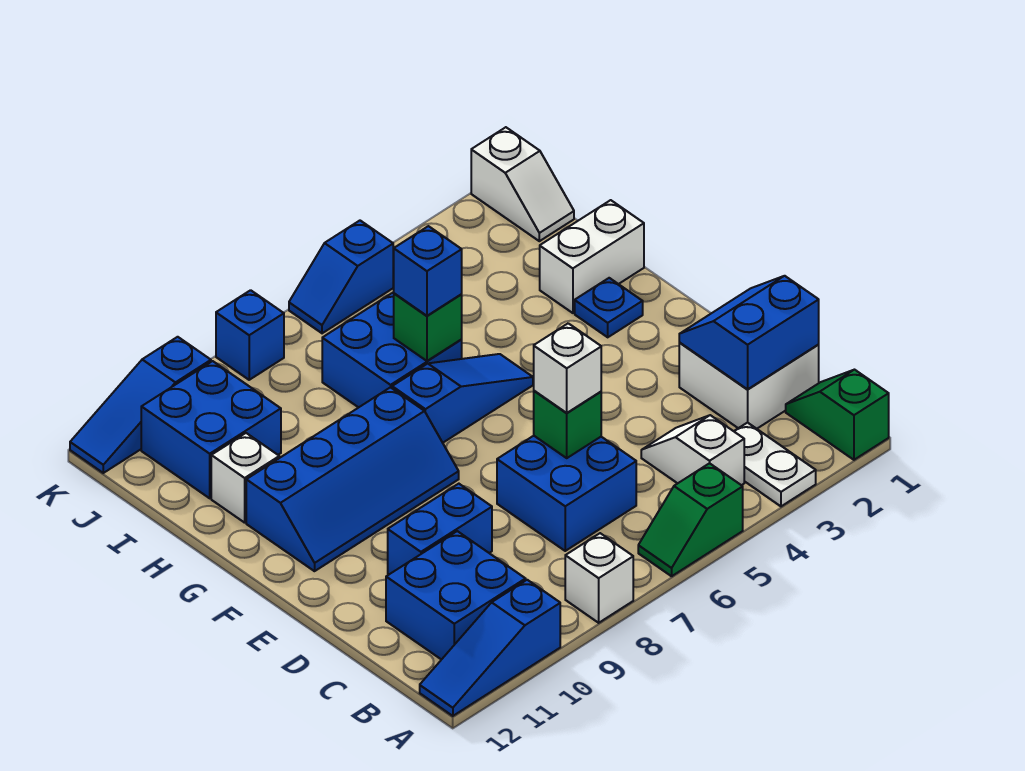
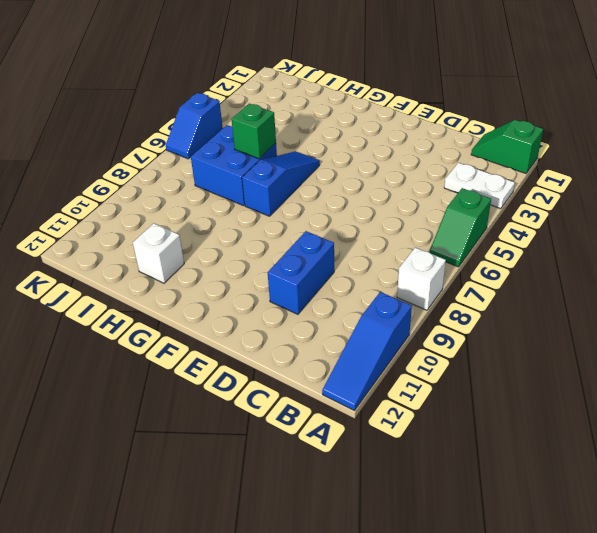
none -> white 1x2 slope [641,415,744,485]
none -> blue 2x2 brick [386,531,526,660]
none -> white 2x2 brick [679,343,819,429]

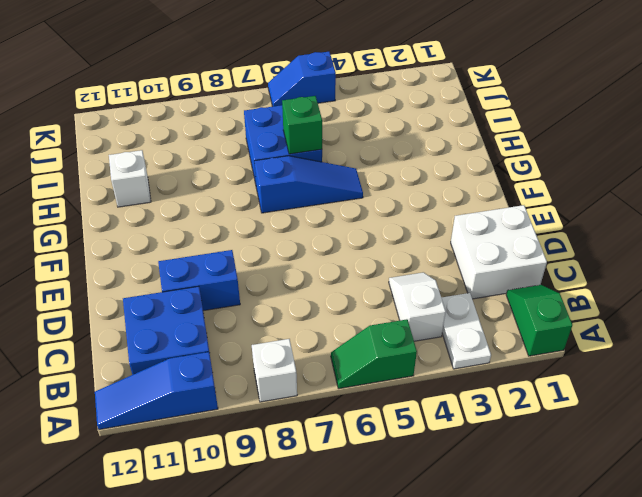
none -> blue 2x2 brick [497,436,636,551]
none -> blue 2x4 slope [246,387,459,571]
none -> blue 1x1 plate [575,278,643,337]

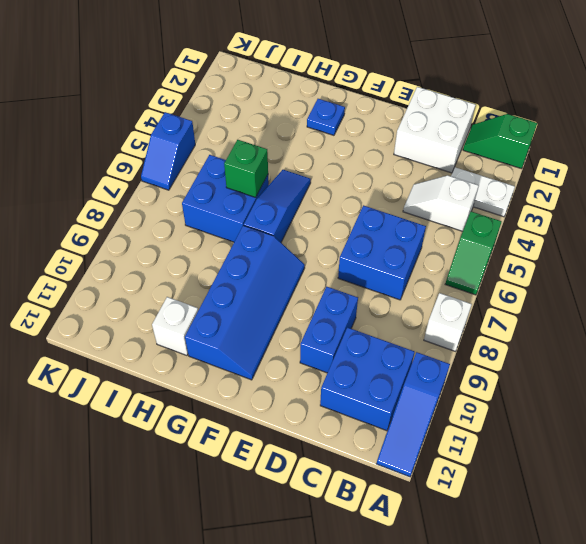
none -> white 1x2 brick [540,200,644,313]
none -> blue 2x2 brick [141,361,281,498]
none -> white 1x2 slope [471,127,574,241]

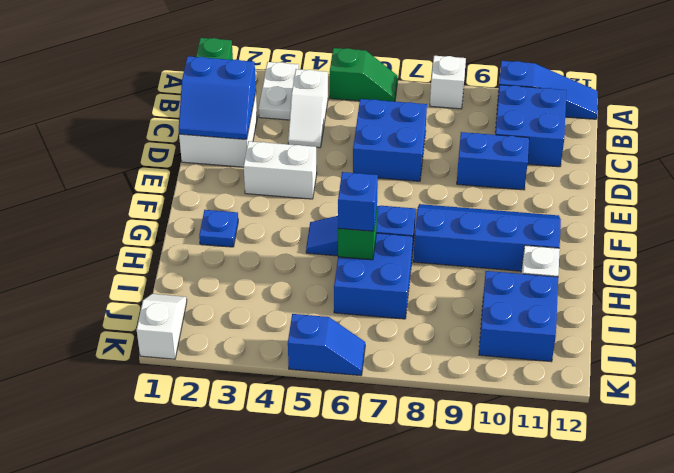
white 1x2 brick [244,141,317,199] -> white 1x2 brick moved to [540,200,644,313]
none -> blue 1x1 brick [216,290,284,380]
none -> blue 1x3 slope [70,337,211,473]
none -> green 1x1 brick [534,391,601,458]

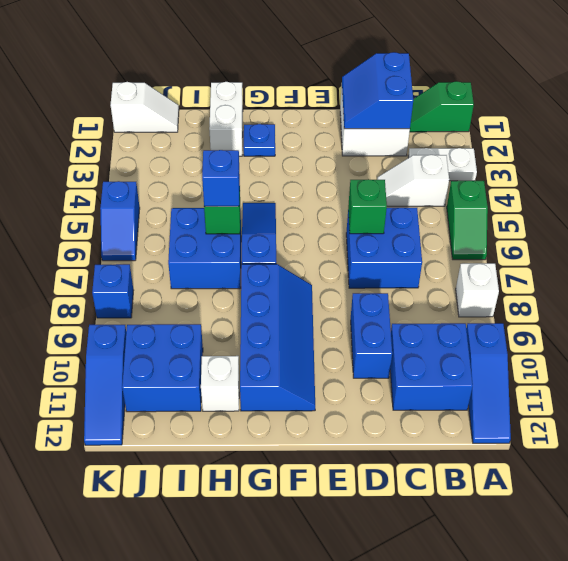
none -> white 1x1 brick [534,323,601,413]

